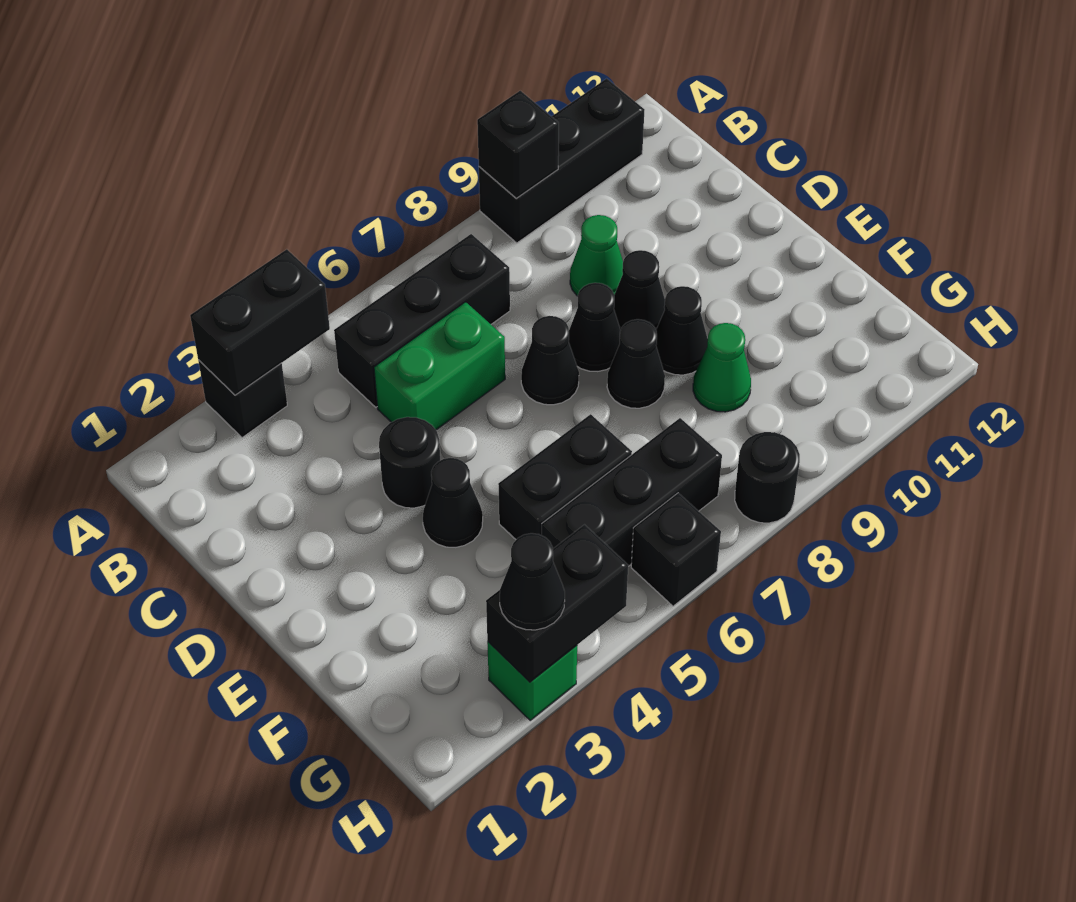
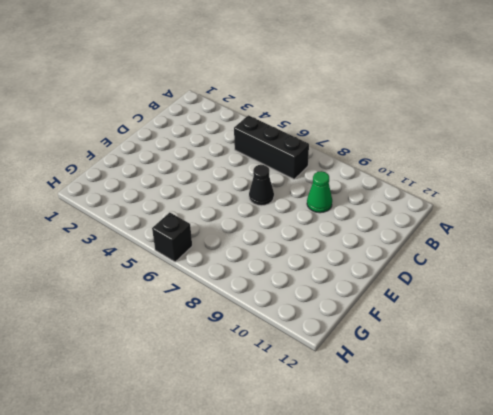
none -> black 1x1 brick [198,360,287,438]
none -> black 1x3 brick [479,78,644,243]
none -> green 1x2 brick [374,302,505,430]

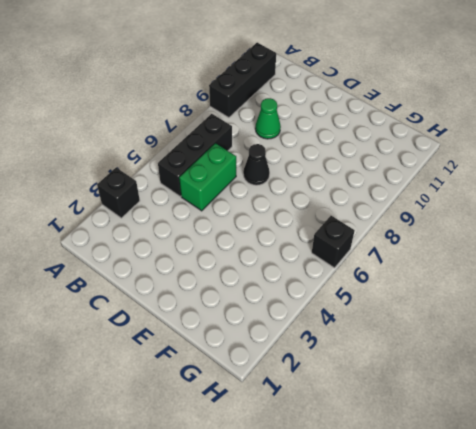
none -> black 1x1 round brick [379,417,440,508]
none -> black 1x1 cone [569,283,621,371]
none -> black 1x1 cone [614,250,665,330]

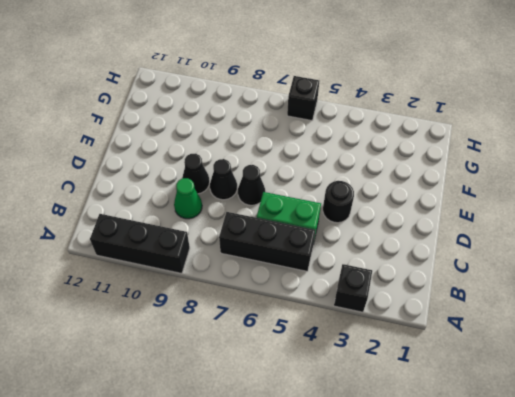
none -> black 1x1 cone [423,458,483,547]
none -> black 1x1 cone [607,319,665,408]
none -> black 1x1 cone [656,286,708,375]

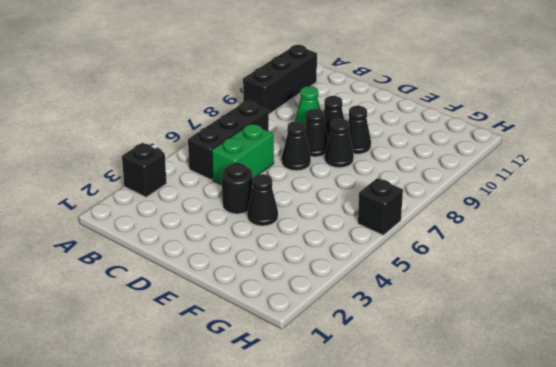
none -> black 1x2 brick [498,414,632,539]
none -> green 1x1 cone [693,323,751,412]
none -> black 1x3 brick [542,418,722,566]

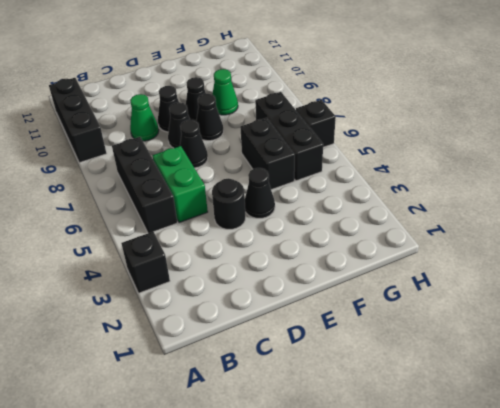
none -> green 1x1 brick [487,642,577,720]
none -> black 1x1 round brick [735,432,800,523]
none -> black 1x2 brick [190,249,330,395]

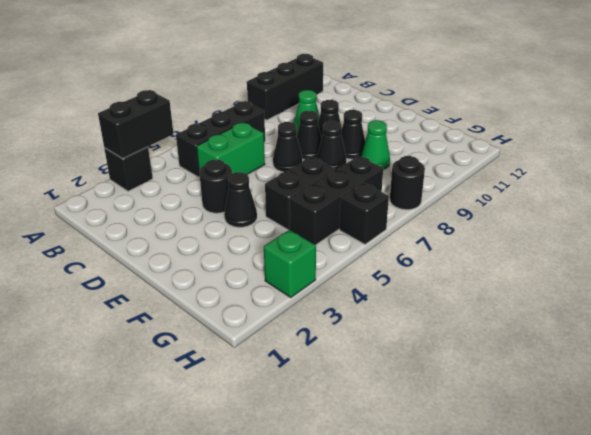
none -> black 1x1 brick [477,91,559,198]
none -> black 1x2 brick [486,525,628,682]
none -> black 1x1 cone [500,533,565,630]

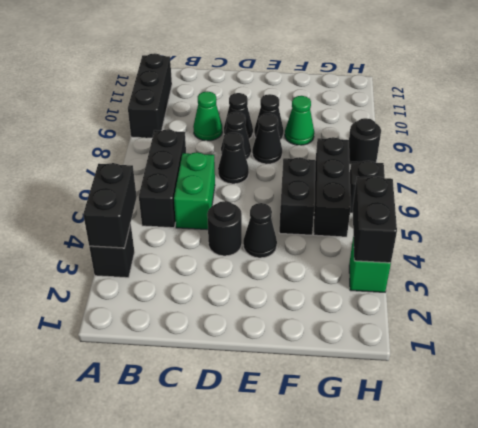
none -> black 1x1 brick [477,91,559,198]
none -> black 1x1 cone [500,533,565,630]

